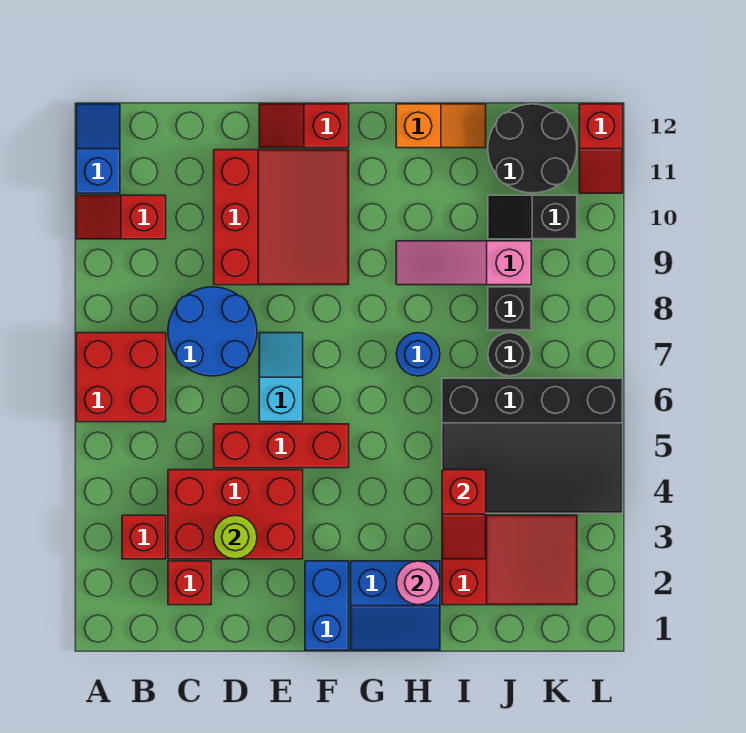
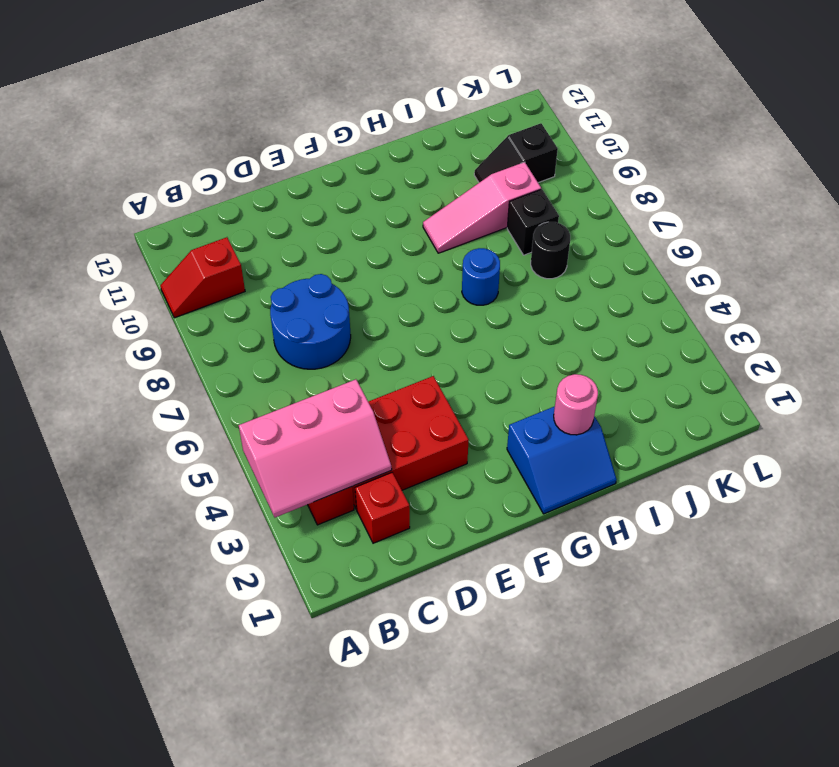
pink 2x3 slope [239,379,392,517] -> none
none -> red 2x2 brick [76,333,166,422]
none -> blue 1x2 slope [76,104,120,193]
none -> red 1x3 brick [214,424,349,468]

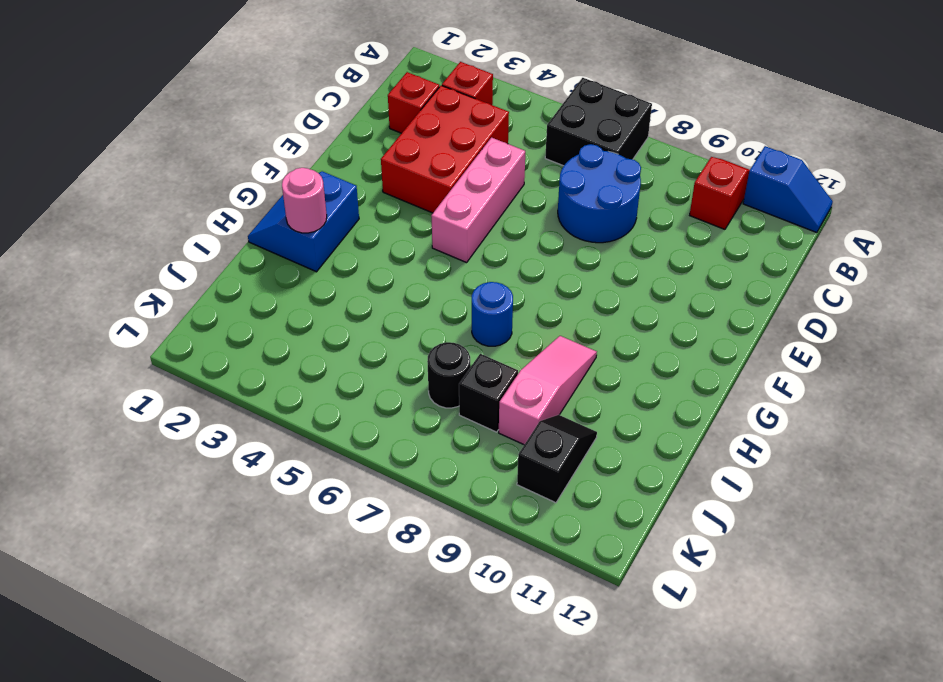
black 2x2 brick [545,78,652,166] -> red 2x2 brick [76,333,166,422]
pink 1x3 brick [431,138,525,263] -> red 1x3 brick [214,424,349,468]
none -> red 3x3 slope [214,150,349,285]
none -> cyan 1x2 slope [259,333,303,422]
none -> red 1x2 slope [259,104,349,148]

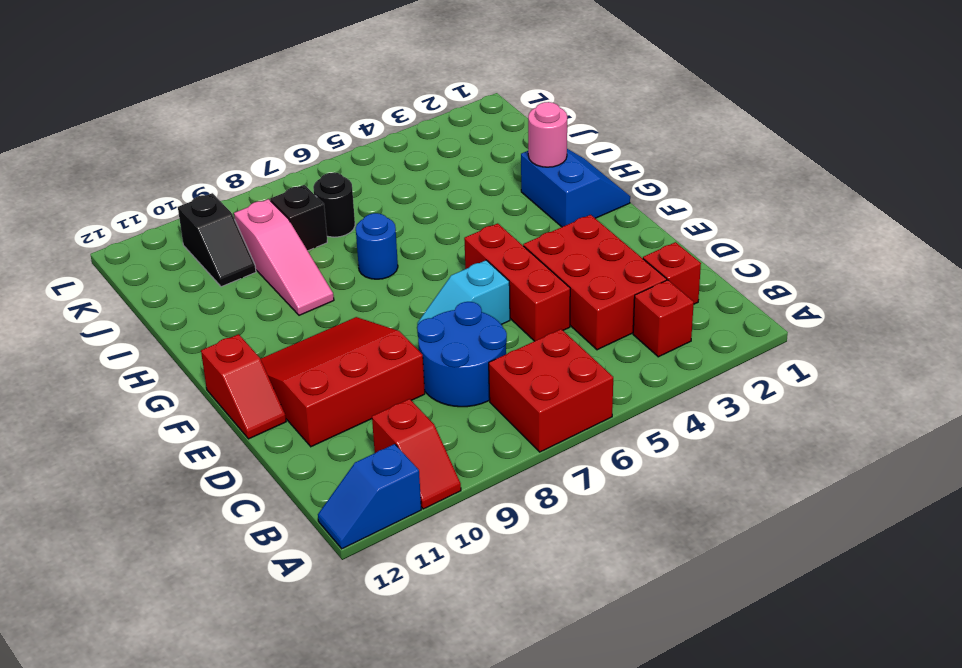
none -> blue 1x2 brick [305,561,349,650]
none -> orange 1x2 slope [396,104,486,148]
none -> red 2x3 slope [442,515,577,605]

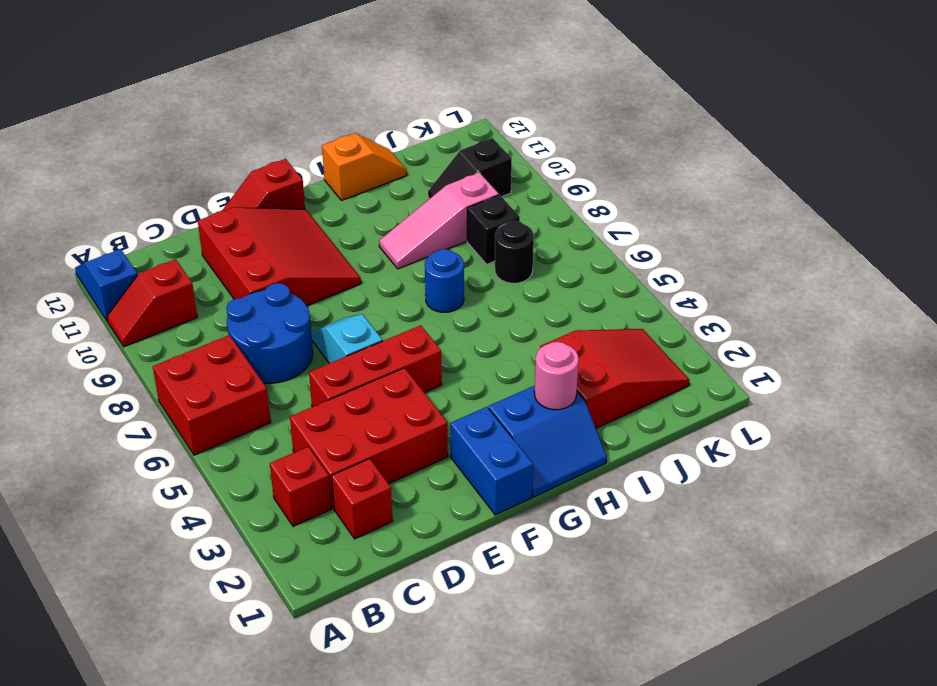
none -> black 3x4 slope [442,378,623,513]
none -> black 2x2 round brick [488,104,577,193]
none -> red 1x2 slope [579,104,623,193]

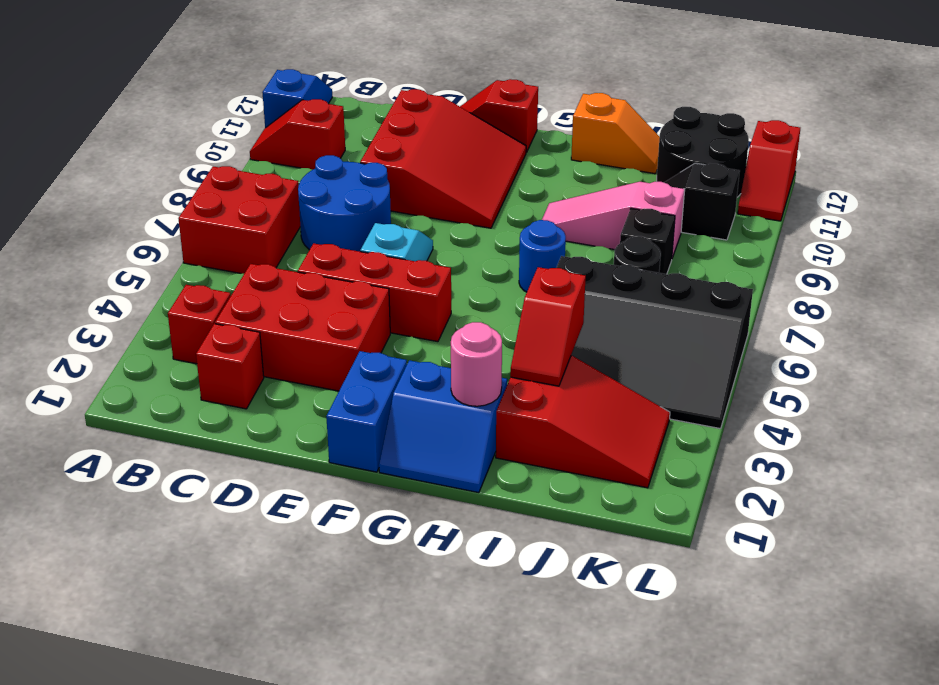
none -> lime 1x1 round brick [214,515,257,559]

